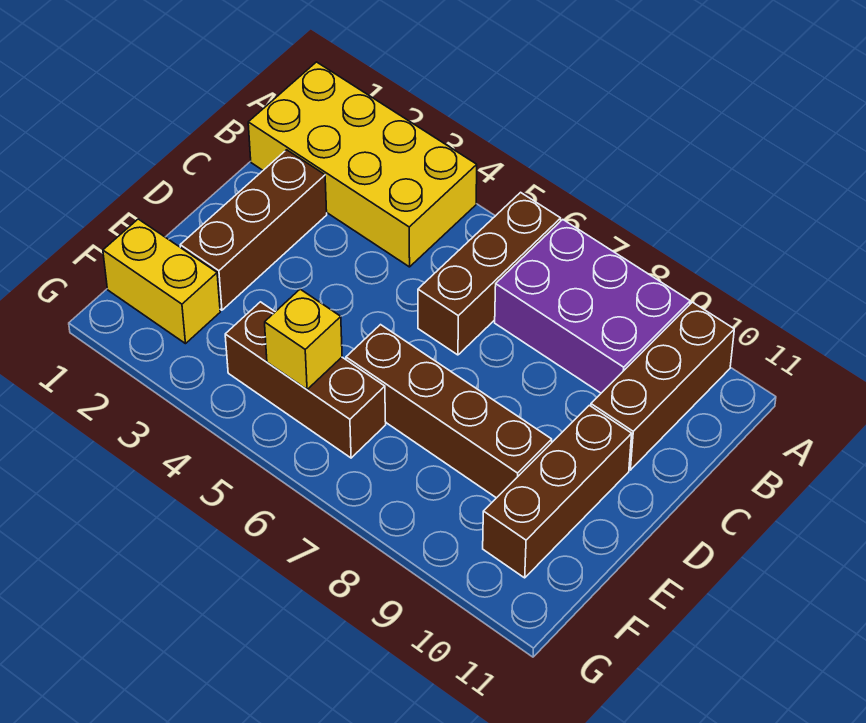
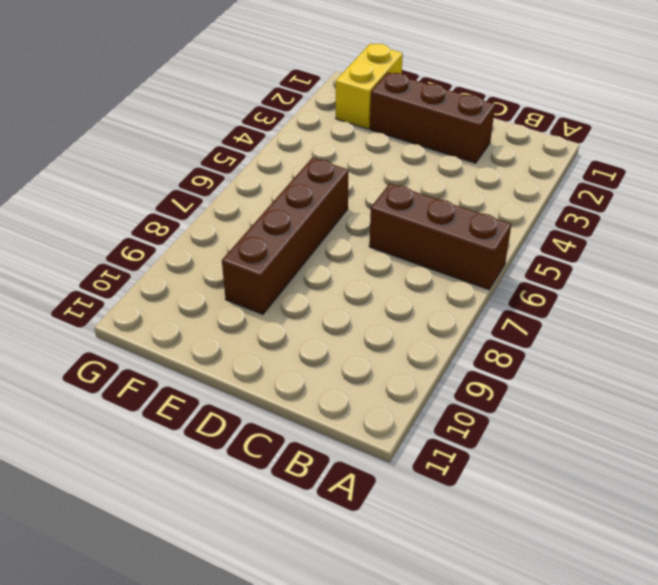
none -> yellow 2x4 brick [248,62,477,267]
none -> purple 2x3 brick [495,220,690,393]

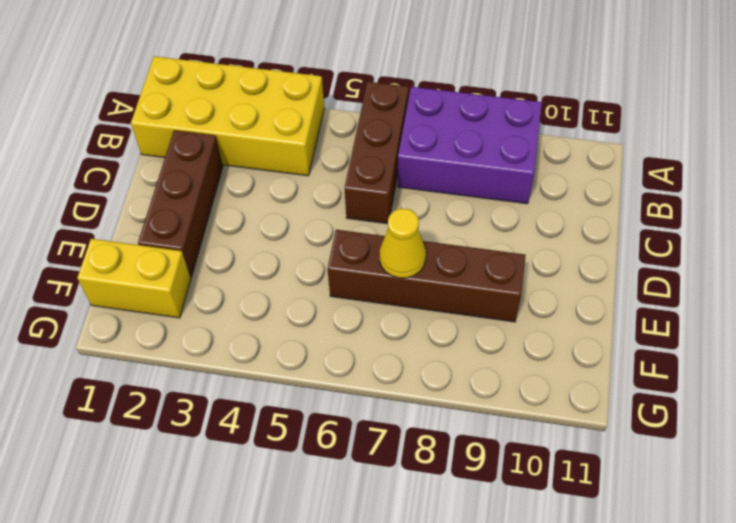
yellow 1x1 cone [380,208,426,278] -> none
none -> brown 1x3 brick [591,302,734,470]
none -> brown 1x3 brick [483,405,632,578]

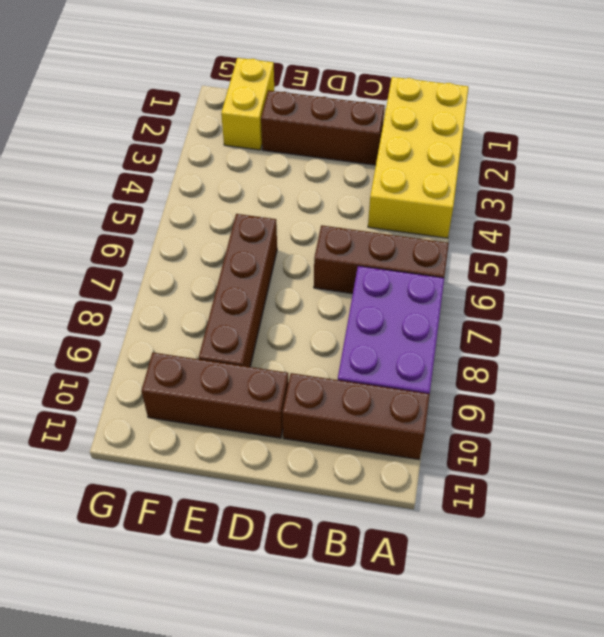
none -> brown 1x3 brick [225,302,386,458]
none -> yellow 1x1 brick [265,289,342,389]

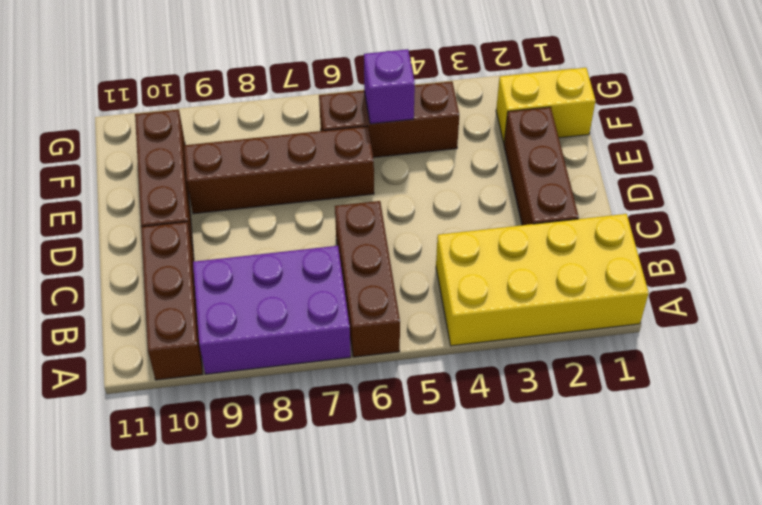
purple 1x1 brick [364,49,415,124] -> yellow 1x1 brick [265,289,342,389]

